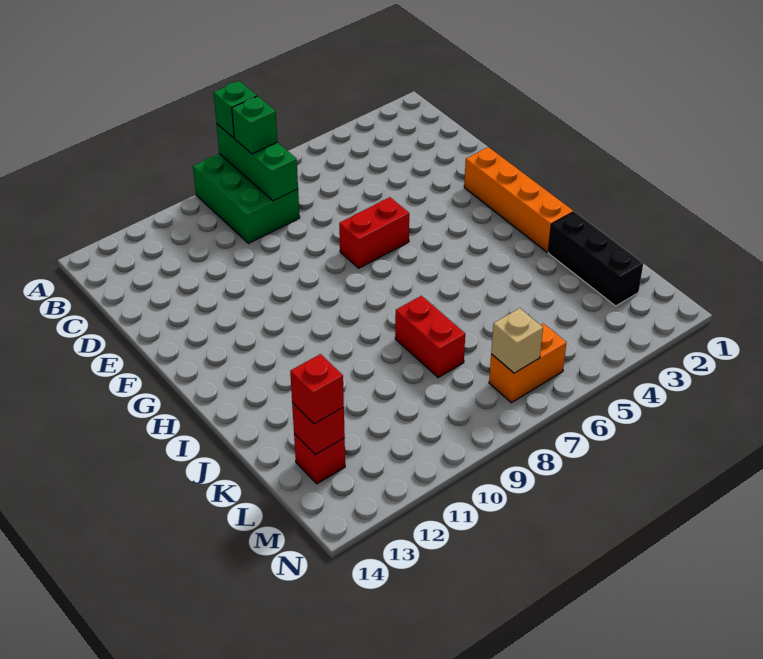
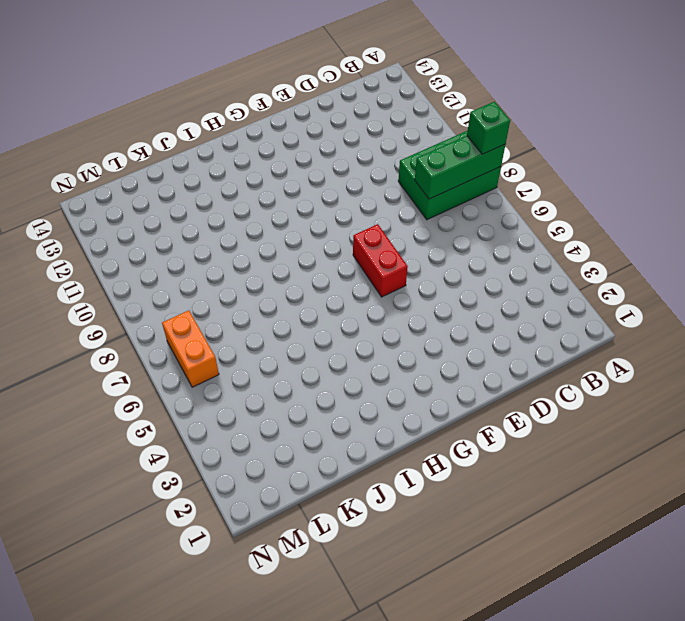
none -> orange 1x4 brick [464,147,573,252]
none -> black 1x3 brick [548,212,643,306]
none -> red 1x2 brick [395,296,465,378]

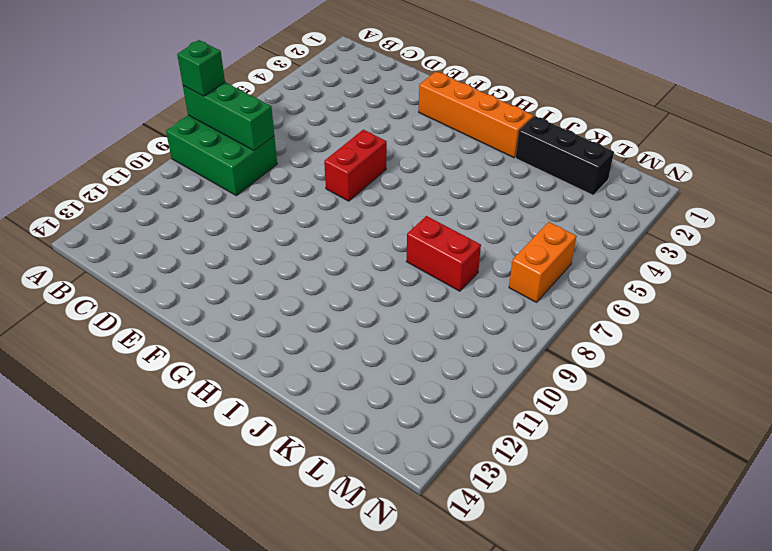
none -> red 1x1 brick [294,434,345,484]
none -> red 1x1 brick [292,403,345,455]
none -> tan 1x1 brick [491,308,543,373]

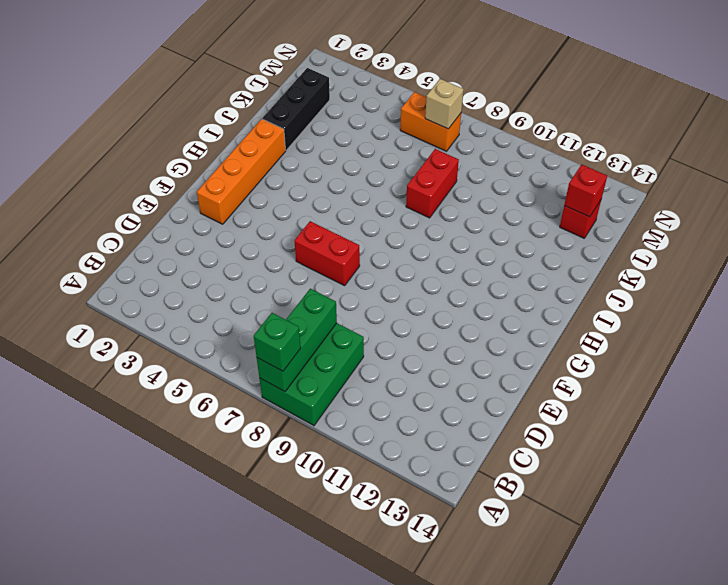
none -> green 1x1 brick [232,96,278,154]
none -> red 1x1 brick [290,354,344,424]

